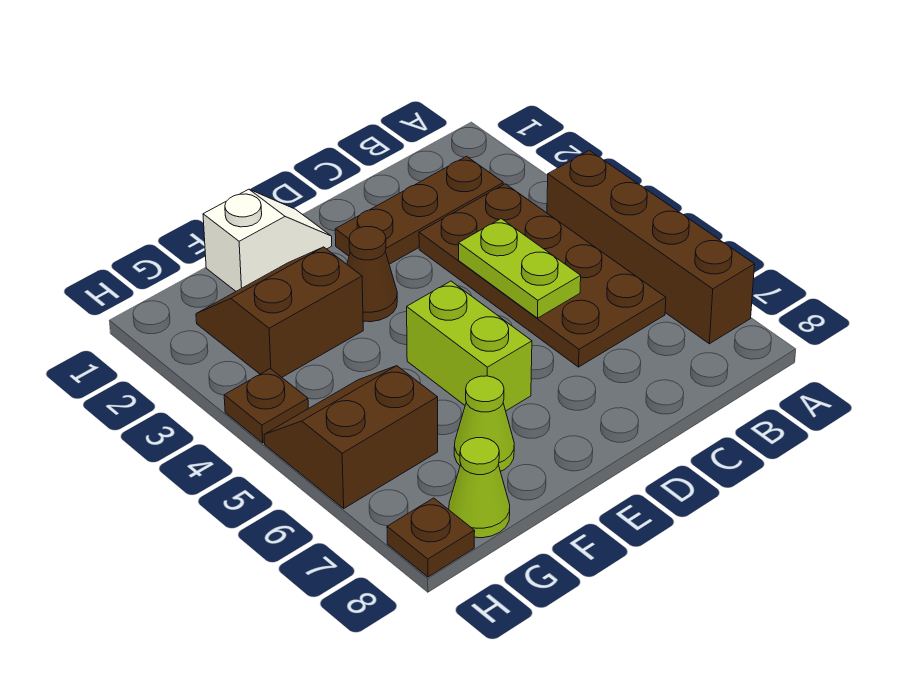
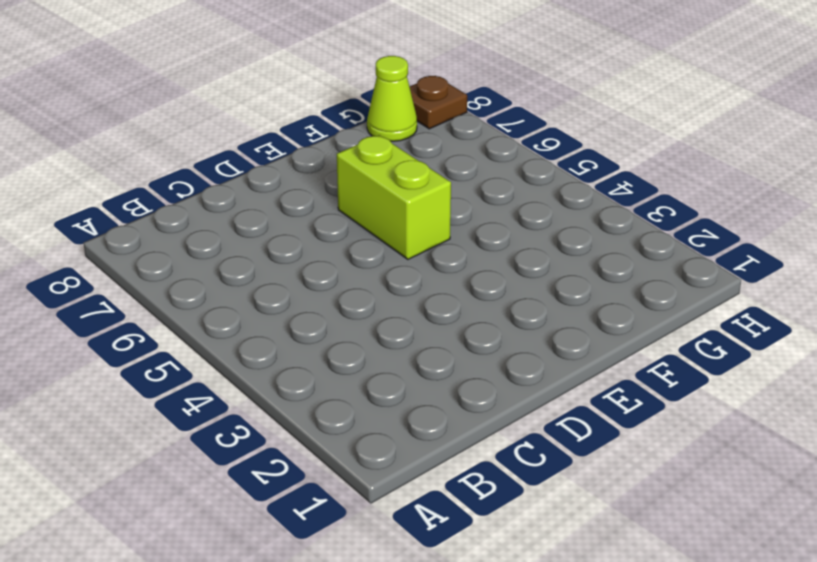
none -> brown 1x4 brick [547,150,755,344]
none -> brown 1x3 plate [335,156,503,264]
none -> brown 2x4 plate [419,184,666,367]

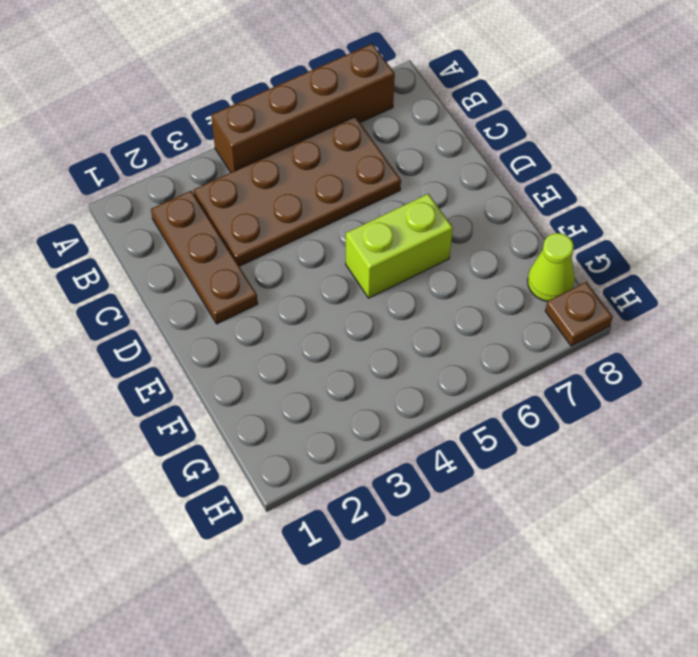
none -> white 1x2 slope [203,189,332,291]
none -> brown 1x1 cone [347,227,397,322]
none -> brown 2x2 slope [196,247,363,377]

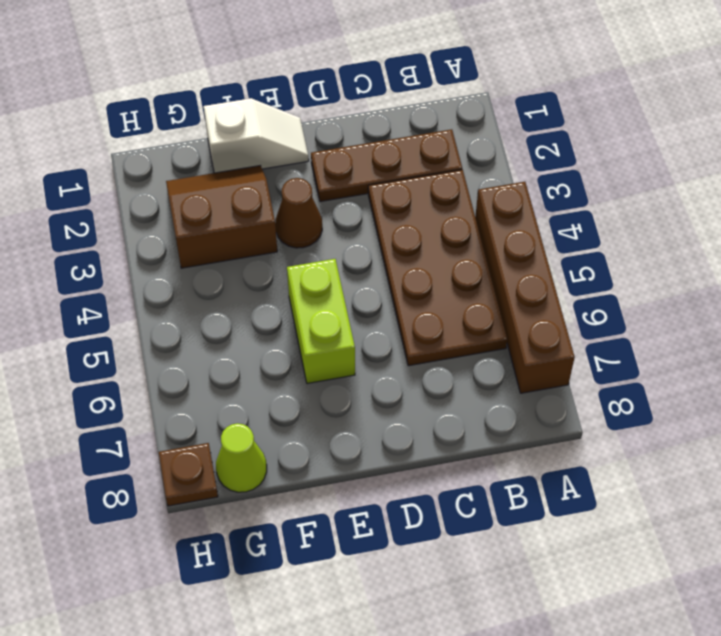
none -> lime 1x1 cone [454,376,514,471]
none -> brown 2x2 slope [264,366,438,508]
none -> brown 1x1 plate [224,369,308,443]

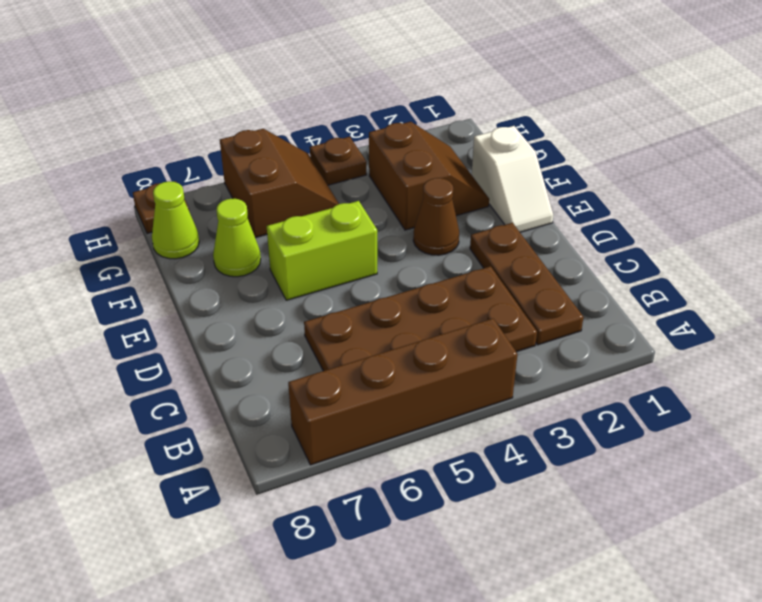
none -> lime 1x2 plate [459,219,581,318]

